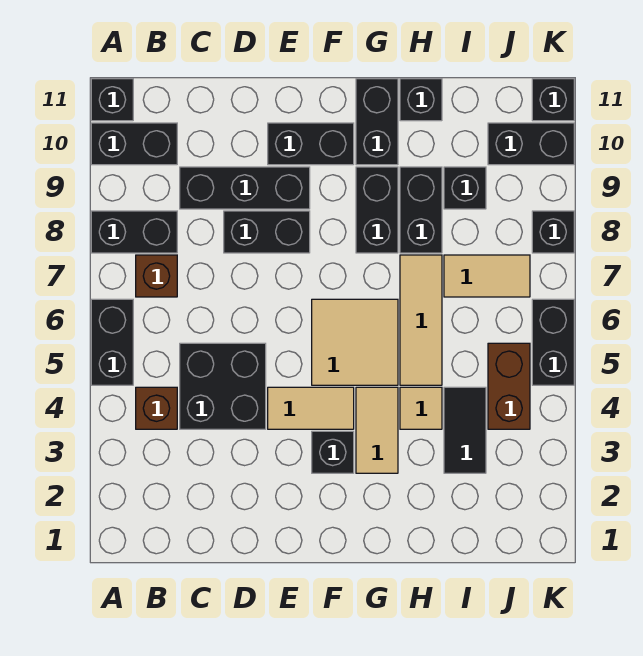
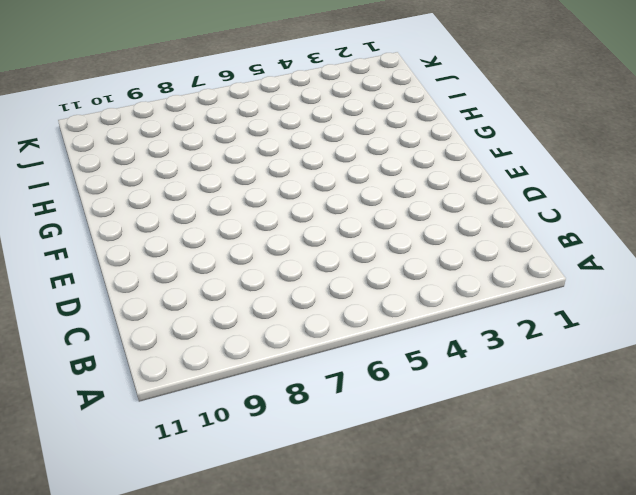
none -> black 1x2 brick [91,299,133,385]
none -> black 1x2 brick [91,211,177,253]
none -> black 1x2 brick [91,123,177,165]

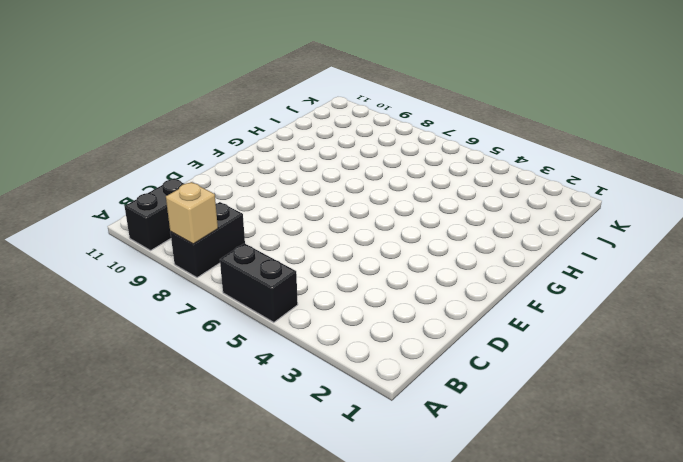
tan 1x1 brick [166,182,218,244] -> none
none -> black 1x1 brick [91,79,133,121]
none -> brown 1x1 brick [136,387,177,429]
none -> brown 1x1 brick [136,255,177,297]

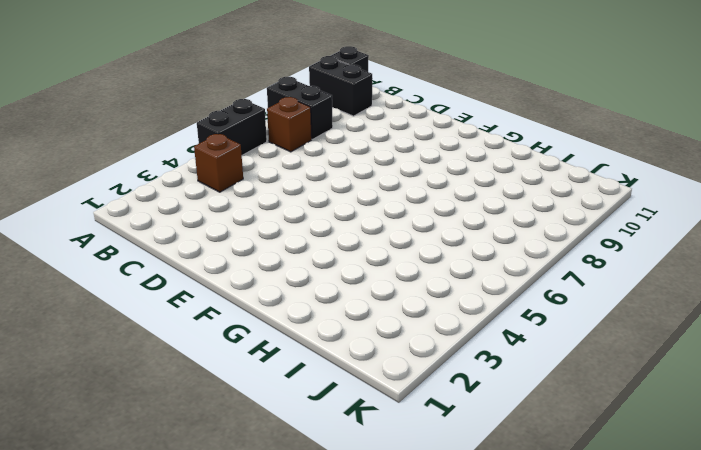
none -> black 2x2 brick [180,343,266,429]
none -> black 1x3 brick [180,167,310,209]
none -> black 1x2 brick [224,211,310,253]

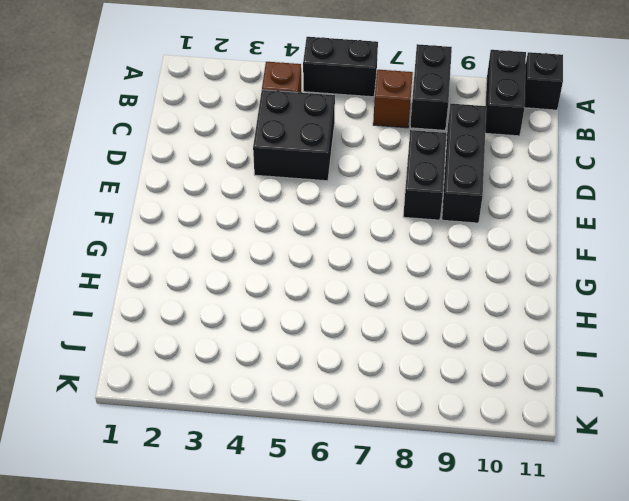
none -> tan 1x2 tile [268,387,354,429]
none -> black 1x2 brick [268,123,354,165]
none -> black 1x1 brick [312,431,354,473]

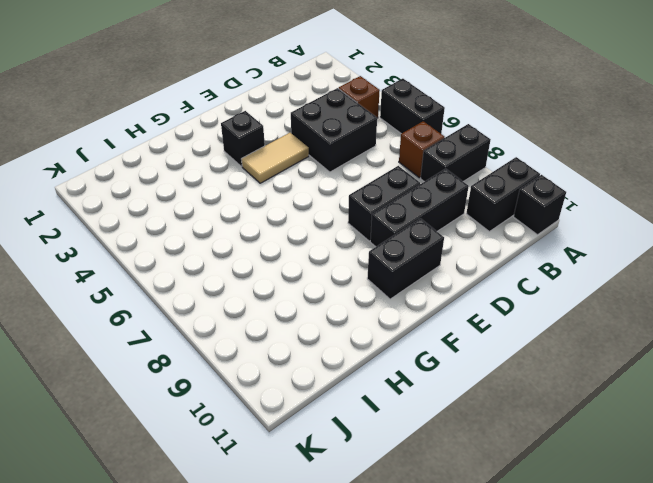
none -> tan 2x2 tile [312,299,398,385]
none -> tan 1x2 tile [356,387,398,473]
none -> black 1x2 brick [356,167,398,253]

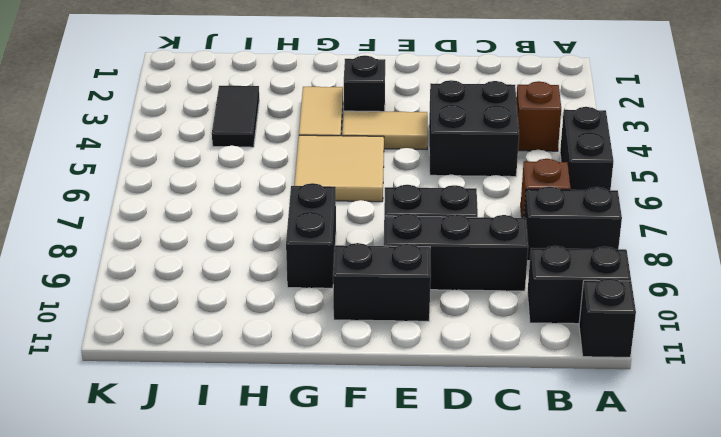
none -> black 1x2 brick [356,79,398,165]
none -> tan 1x1 tile [400,387,442,429]
none -> tan 1x3 tile [400,255,442,385]

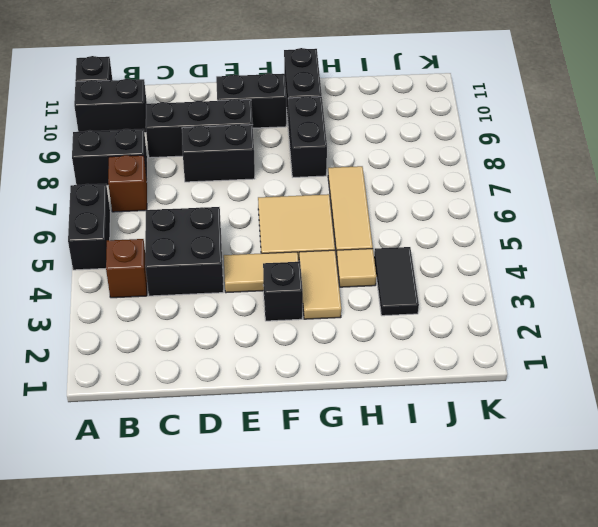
none -> black 1x2 brick [400,167,442,253]
none -> black 1x1 brick [400,79,442,121]
none -> tan 1x2 tile [444,255,530,297]

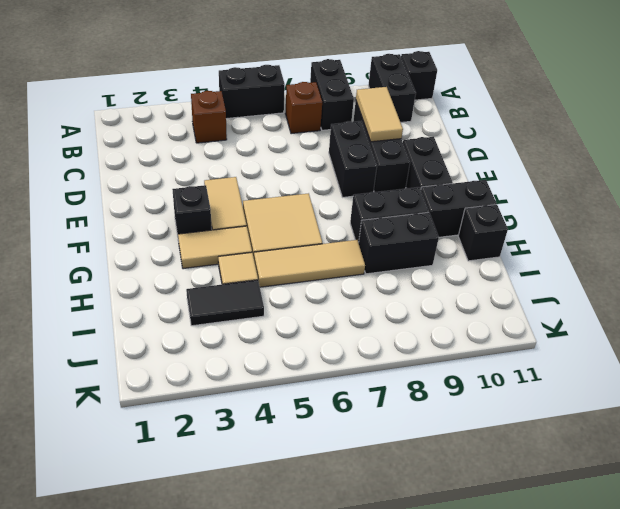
tan 1x2 tile [356,87,403,142] -> tan 1x2 tile moved to [444,255,530,297]
none -> black 2x2 brick [180,343,266,429]
none -> black 1x1 brick [444,167,486,209]
none -> brown 1x2 brick [488,343,530,429]

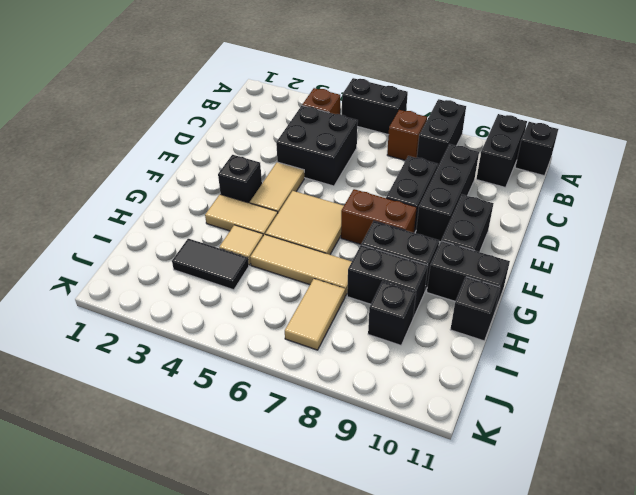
brown 1x2 brick [341,189,417,244] -> brown 1x2 brick moved to [488,343,530,429]
none -> black 1x2 brick [488,123,574,165]
none -> black 1x2 brick [532,299,574,385]
none -> black 1x1 brick [532,211,574,253]

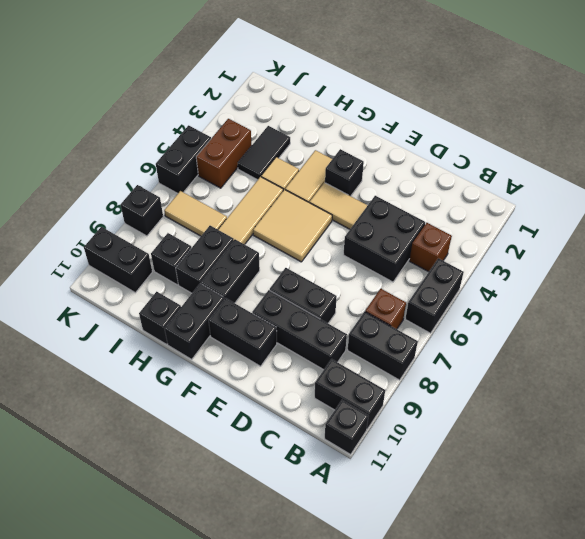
none -> black 1x1 brick [532,79,574,121]

